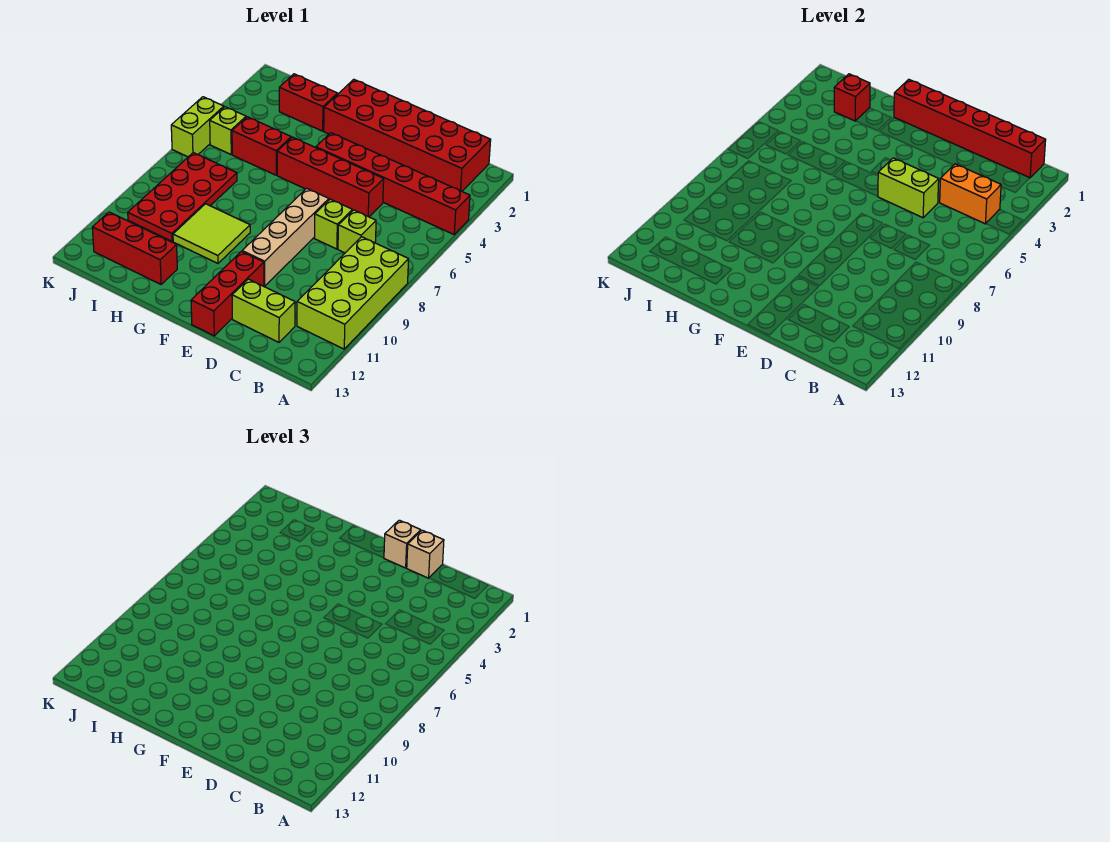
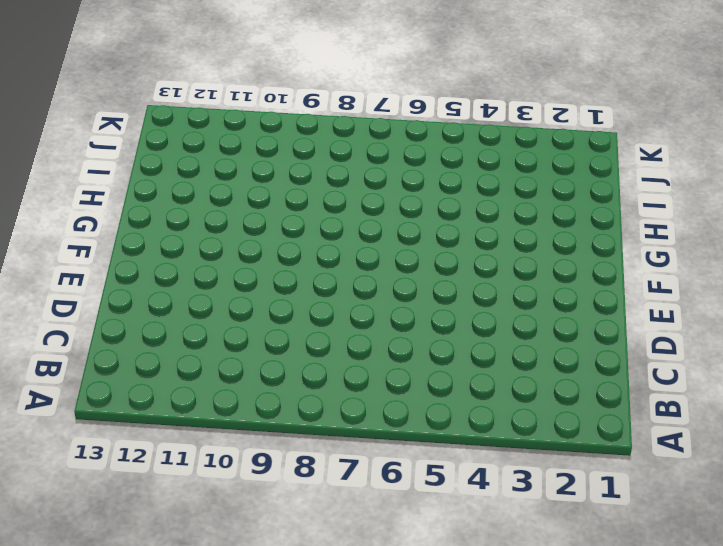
none -> red 1x6 brick [316,133,470,234]
none -> lime 2x4 brick [297,237,409,349]
none -> red 2x6 brick [324,79,491,191]

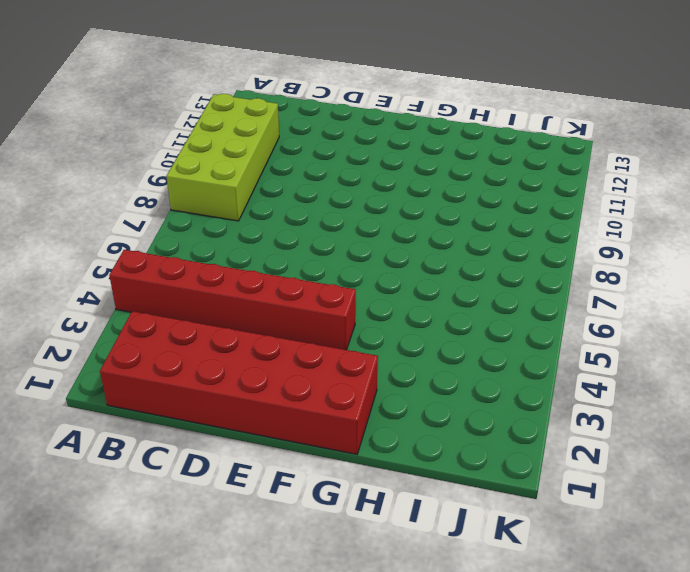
none -> lime 1x1 brick [338,210,376,253]
none -> lime 1x2 brick [232,279,295,342]
none -> red 1x4 brick [277,137,384,217]

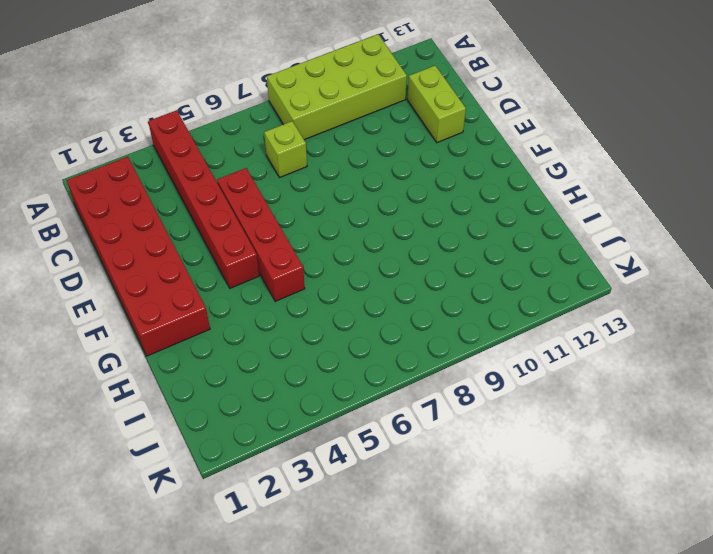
none -> lime 1x1 brick [315,199,352,249]
none -> tan 1x4 brick [242,188,329,286]
none -> red 1x3 brick [191,252,264,336]

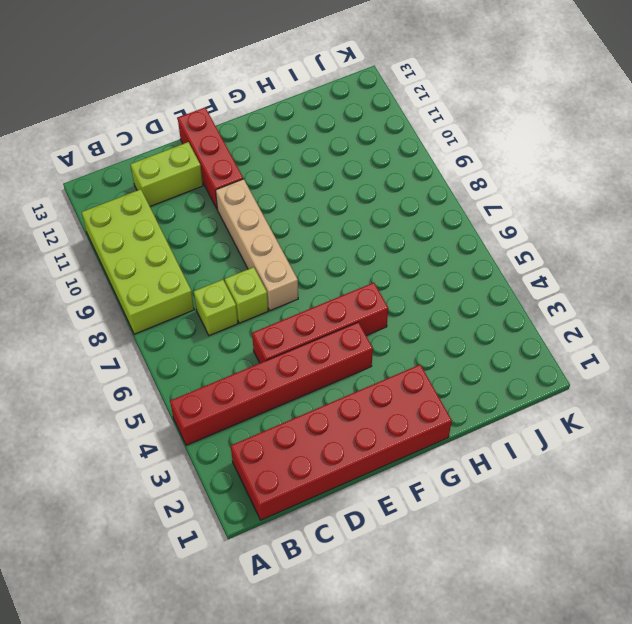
none -> lime 2x2 tile [173,204,250,263]
none -> red 1x2 brick [279,74,338,131]
none -> red 1x2 brick [232,117,291,175]

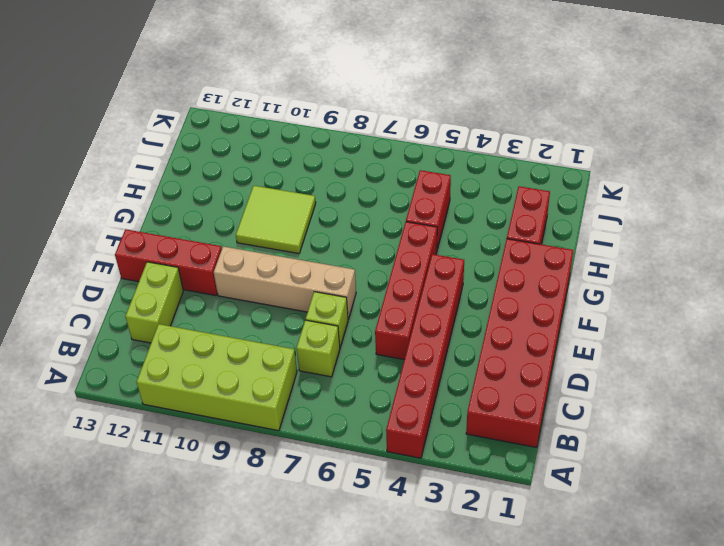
none -> red 1x3 brick [92,212,177,284]
none -> red 2x4 plate [128,153,237,241]
none -> lime 1x1 brick [210,107,246,154]

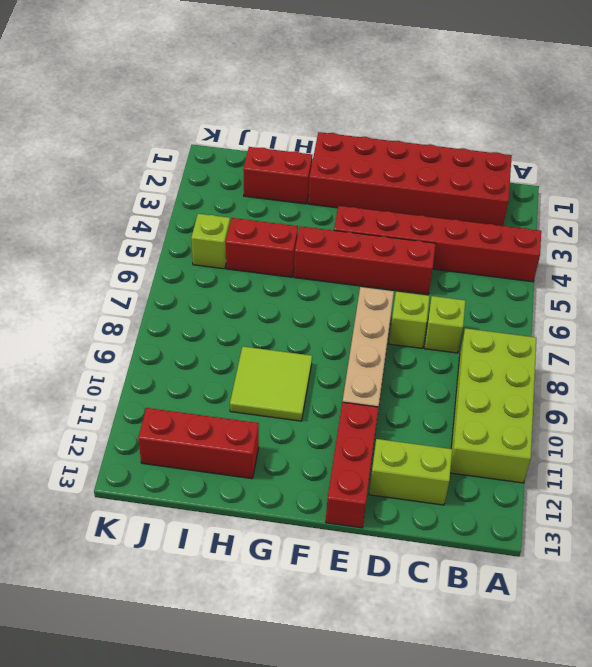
none -> red 2x4 plate [128,153,237,241]
none -> lime 1x2 brick [171,97,224,157]
none -> red 1x6 brick [894,79,1046,178]

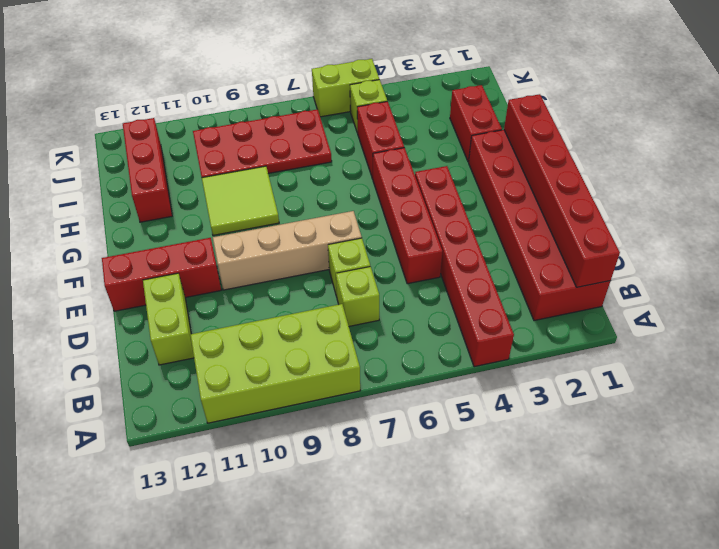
none -> orange 1x2 brick [939,164,1001,224]
none -> lime 1x2 brick [878,158,939,218]
none -> red 1x1 brick [834,74,870,121]

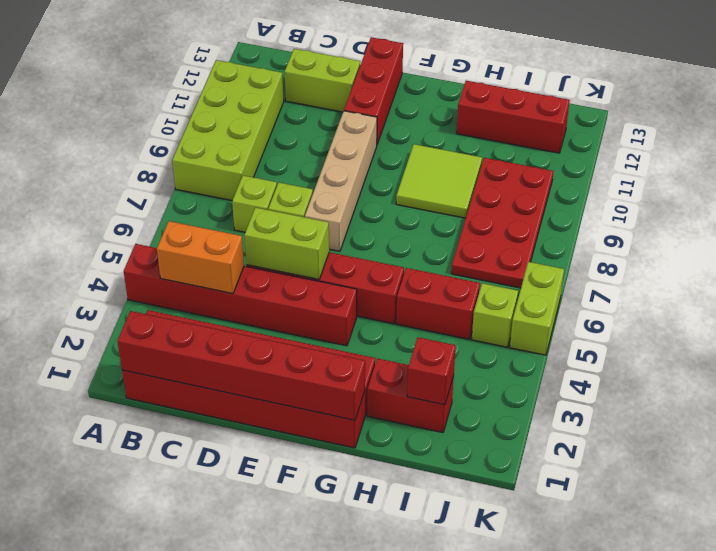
none -> tan 1x1 brick [407,530,444,578]
none -> tan 1x1 brick [384,520,421,568]

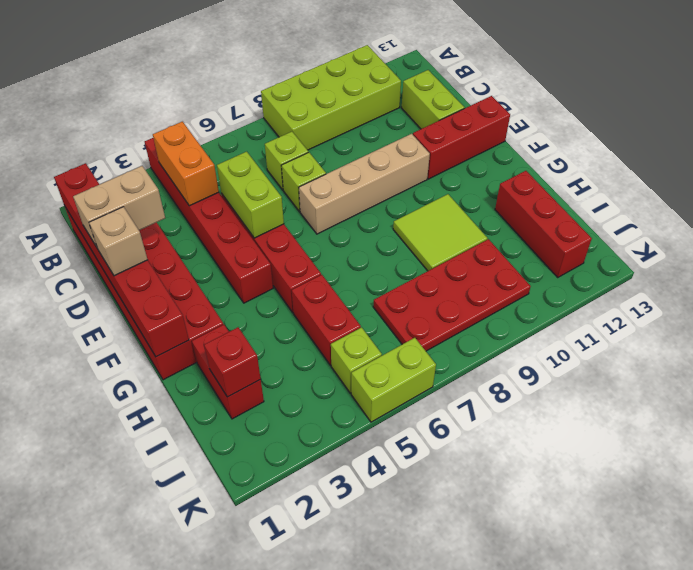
tan 1x2 brick [73,166,165,249] -> tan 1x1 brick [407,530,444,578]

